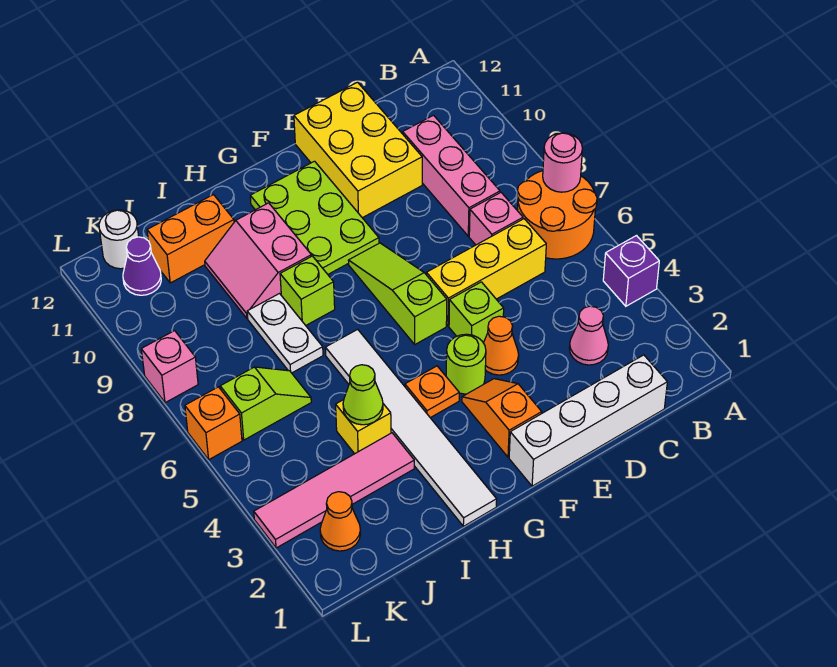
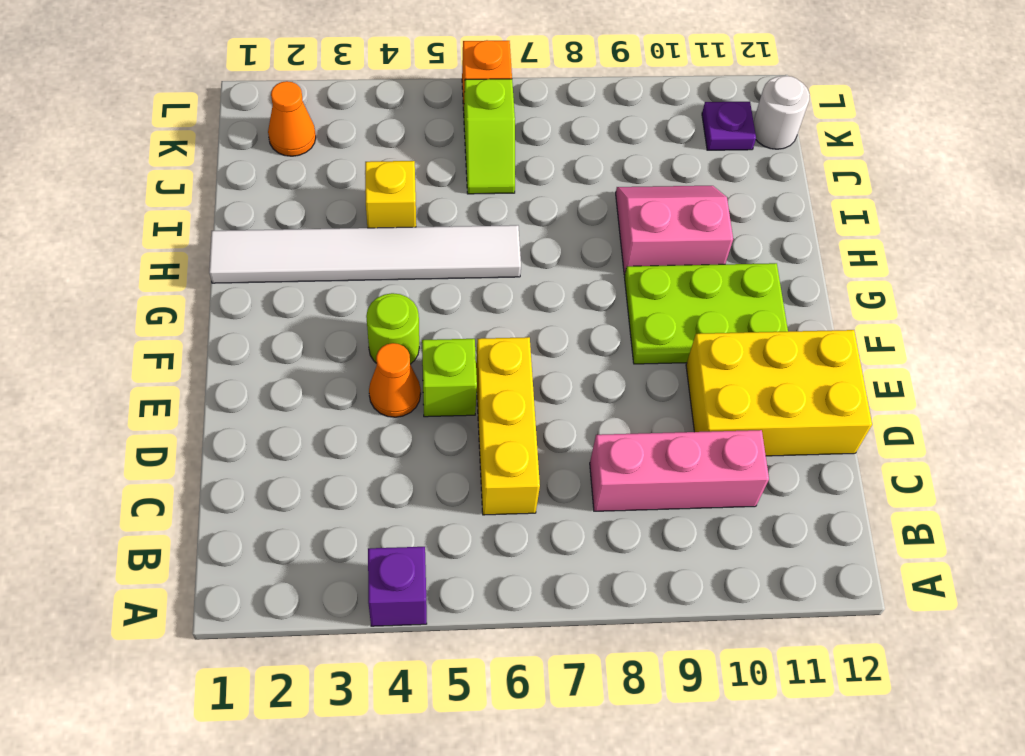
purple 1x1 plate [702,102,756,150] -> purple 1x1 cone [123,237,161,295]
none -> orange 2x2 round brick [517,171,597,259]
none -> white 1x4 brick [509,355,667,486]
none -> pink 1x1 cone [569,306,608,365]
none -> pink 1x1 brick [469,193,523,245]

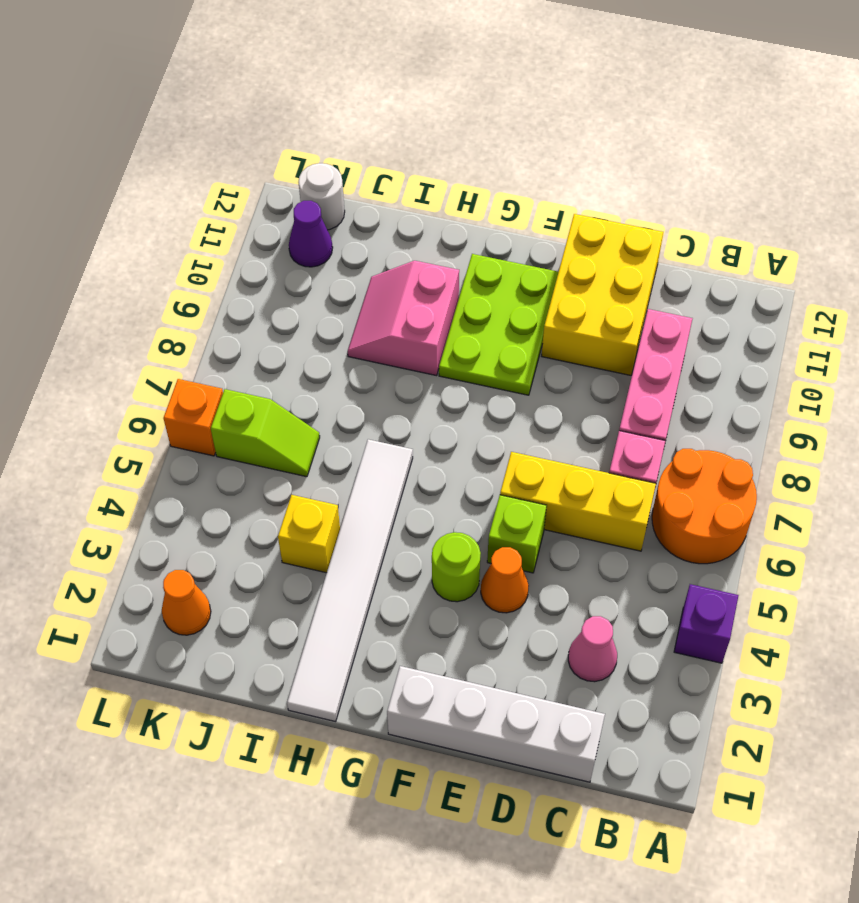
none -> orange 1x2 slope [462,379,542,457]
none -> lime 1x3 slope [348,243,447,344]
none -> orange 1x1 plate [405,366,459,418]
none -> lime 1x1 brick [280,256,335,325]

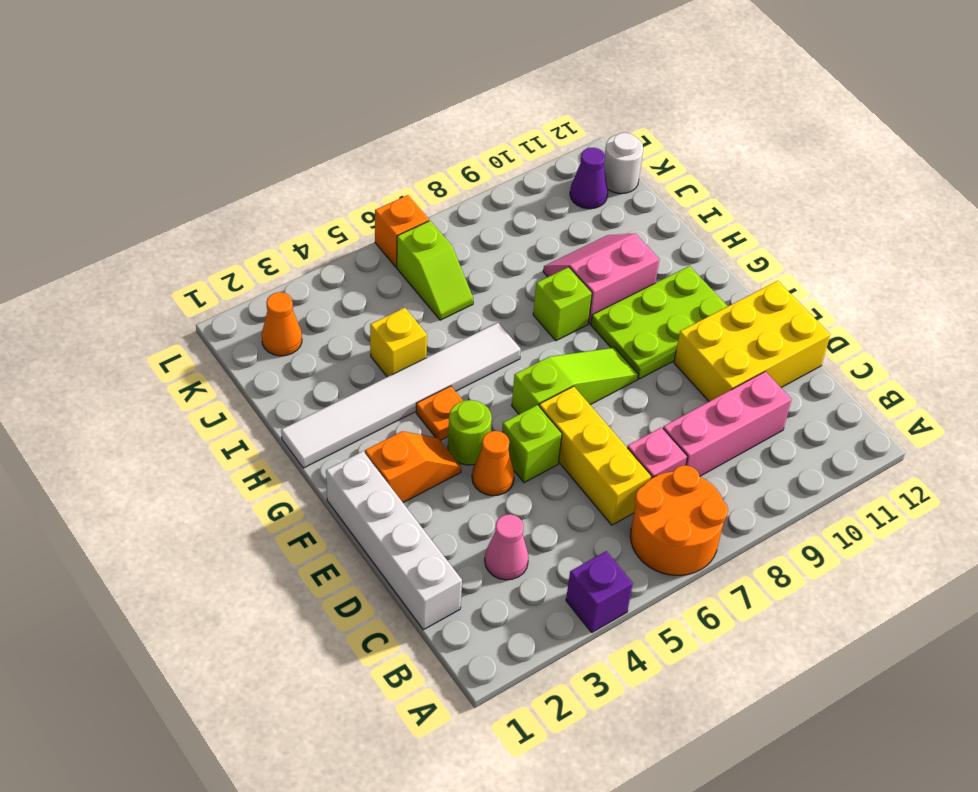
none -> pink 1x4 tile [254,433,414,548]
none -> white 1x2 plate [247,294,323,373]
none -> orange 1x2 brick [147,195,234,283]
none -> pink 1x1 brick [141,331,198,403]

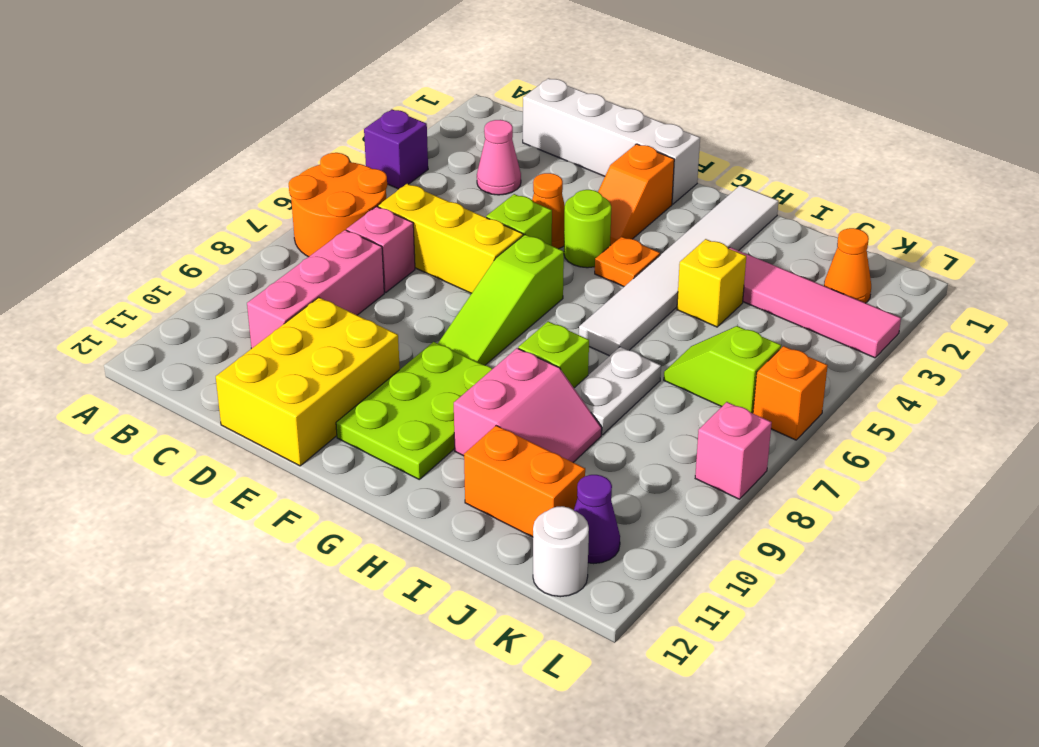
none -> pink 1x1 round brick [543,133,582,192]
none -> lime 1x1 cone [343,365,383,425]

